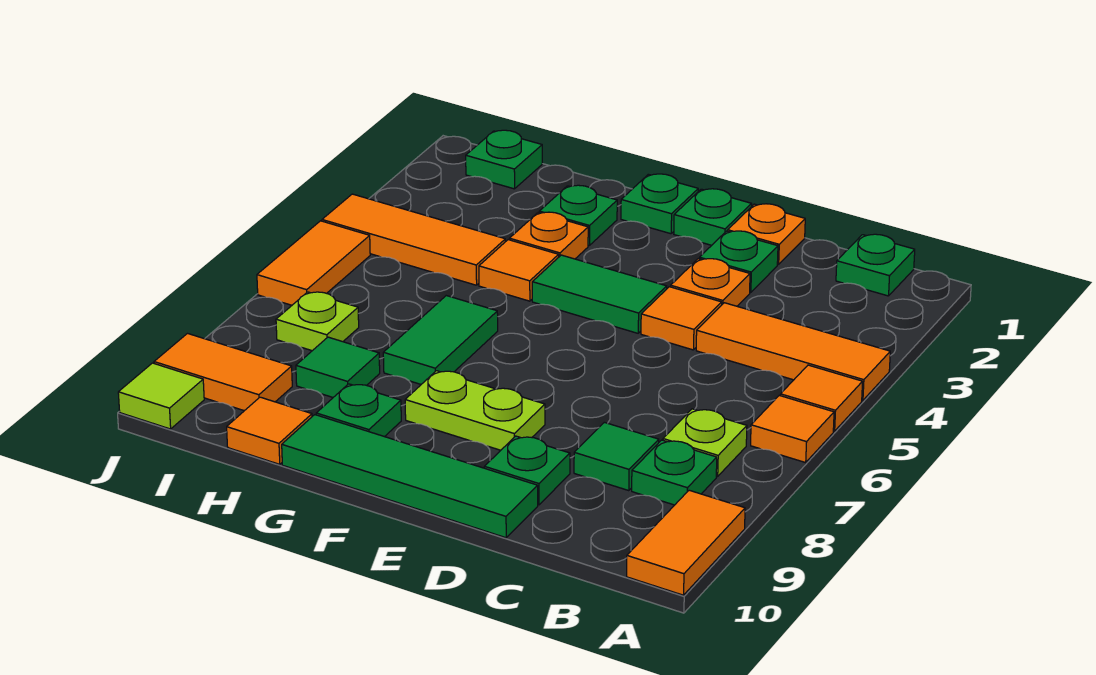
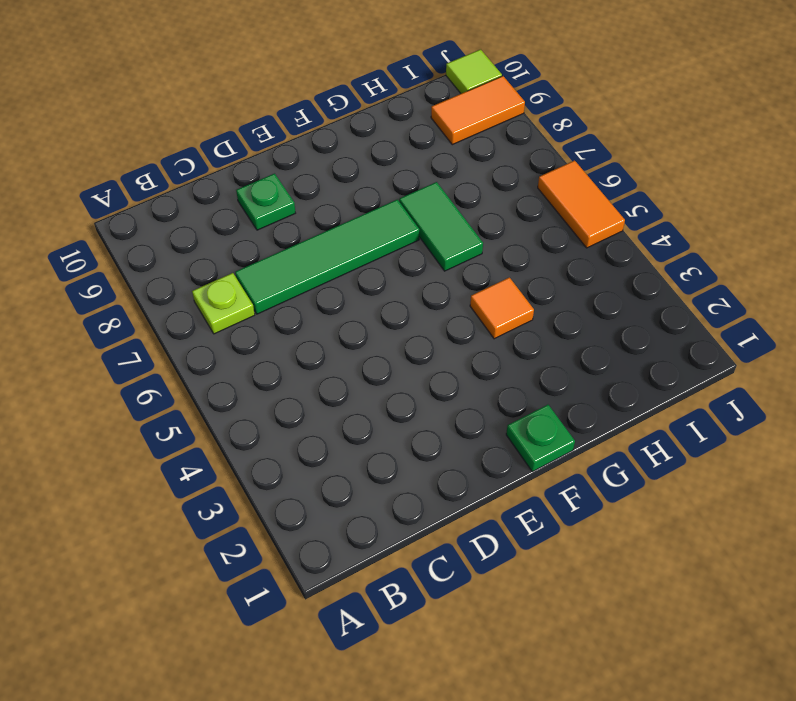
green 1x4 tile [235,199,419,314] -> green 1x4 tile moved to [282,415,538,538]
none -> orange 1x3 tile [696,303,890,400]
none -> orange 1x1 tile [780,365,863,431]
none -> orange 1x1 tile [751,395,834,463]
none -> orange 1x2 tile [627,490,745,595]

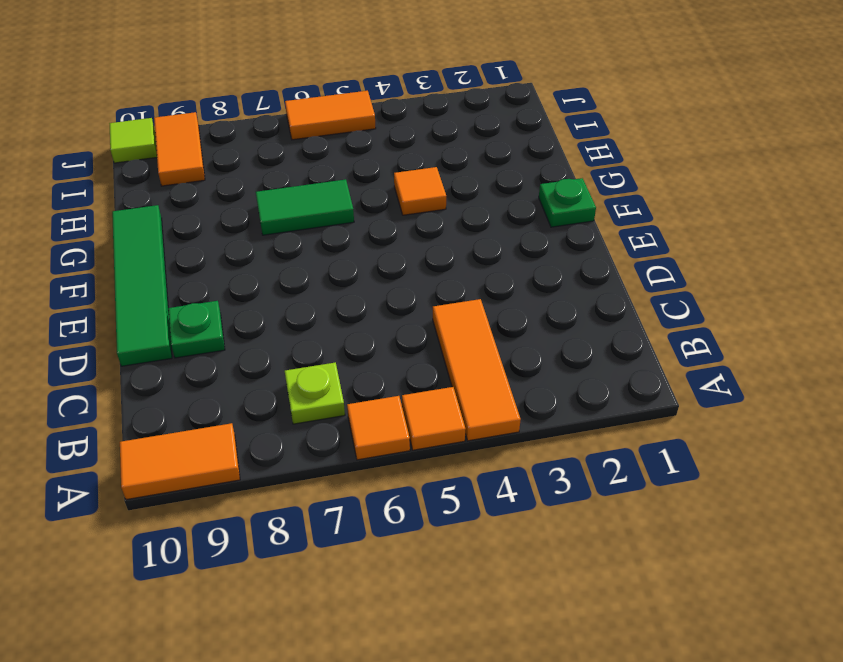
none -> green 1x1 plate [836,234,915,296]
none -> green 1x1 plate [632,440,717,505]
none -> green 1x1 tile [574,422,659,491]
none -> orange 1x1 plate [728,204,805,264]

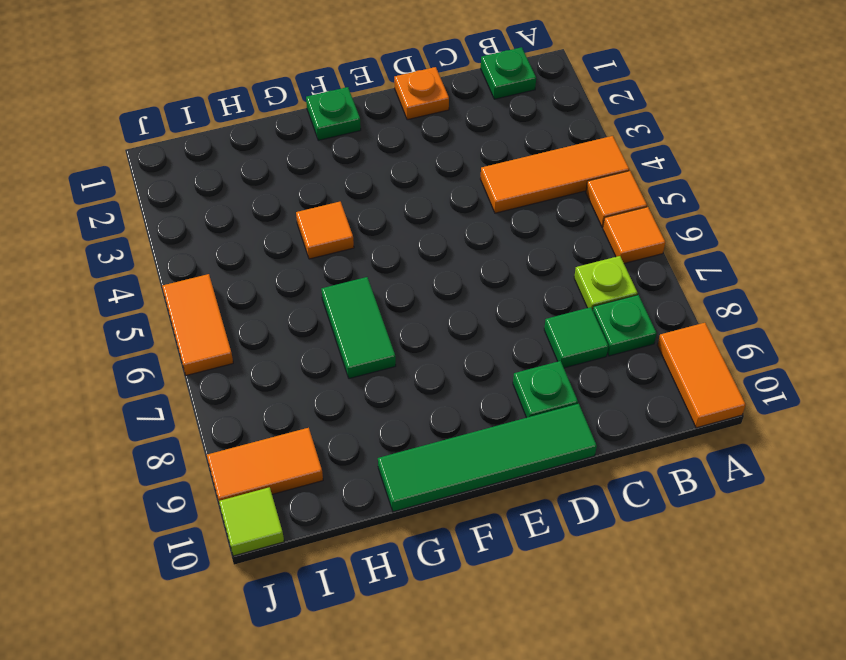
none -> green 1x1 plate [699,231,778,292]
none -> orange 1x1 plate [671,259,750,306]
none -> orange 1x1 tile [641,287,722,350]
none -> green 1x1 plate [674,189,752,245]

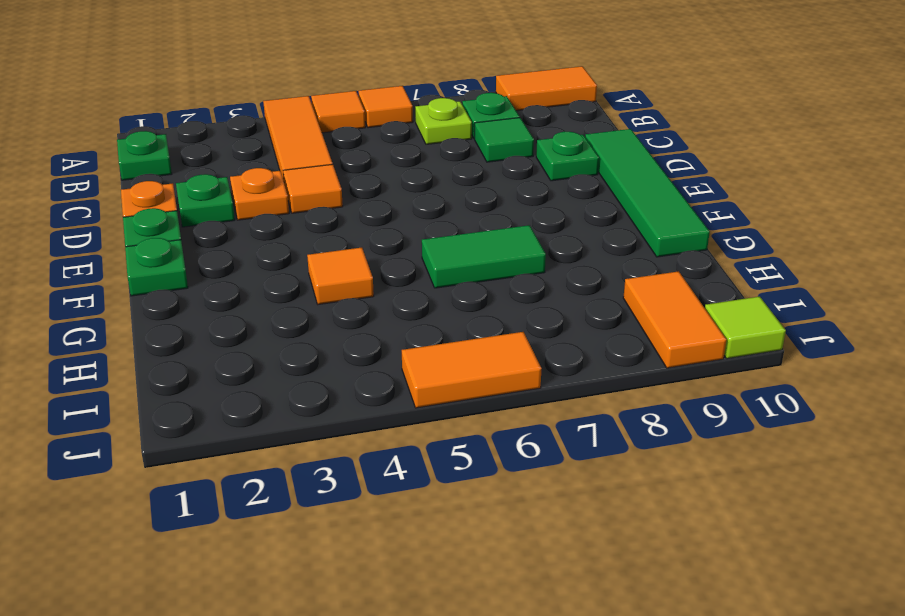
none -> green 1x2 tile [532,255,667,333]
none -> lime 1x2 plate [405,371,545,450]
none -> green 1x1 plate [539,185,617,246]
none -> orange 1x1 plate [509,212,588,259]

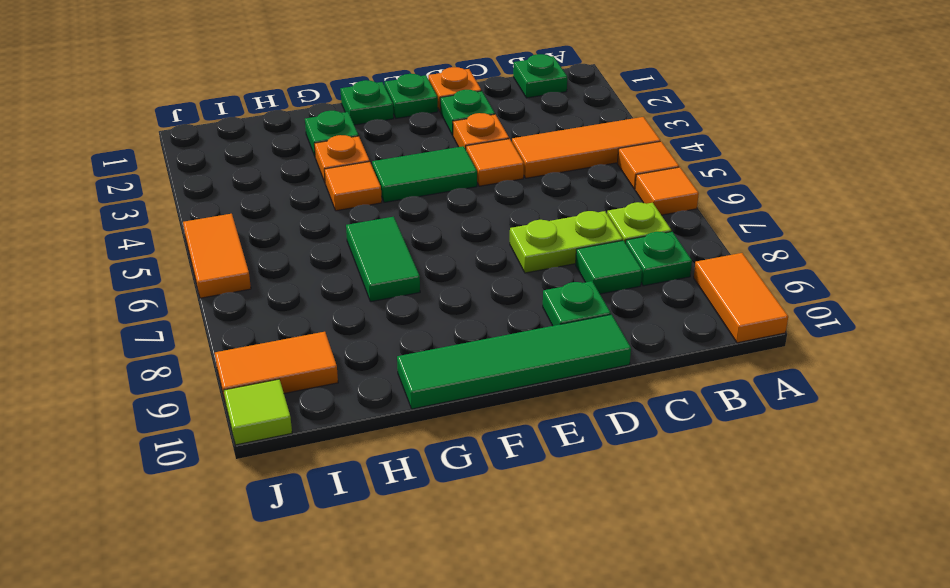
lime 1x2 plate [510,211,623,273] -> lime 1x2 plate moved to [405,371,545,450]
none -> green 1x1 plate [316,384,401,437]
none -> orange 1x3 tile [322,194,505,285]
none -> green 1x1 tile [296,337,380,397]
none -> orange 1x1 tile [227,397,312,464]

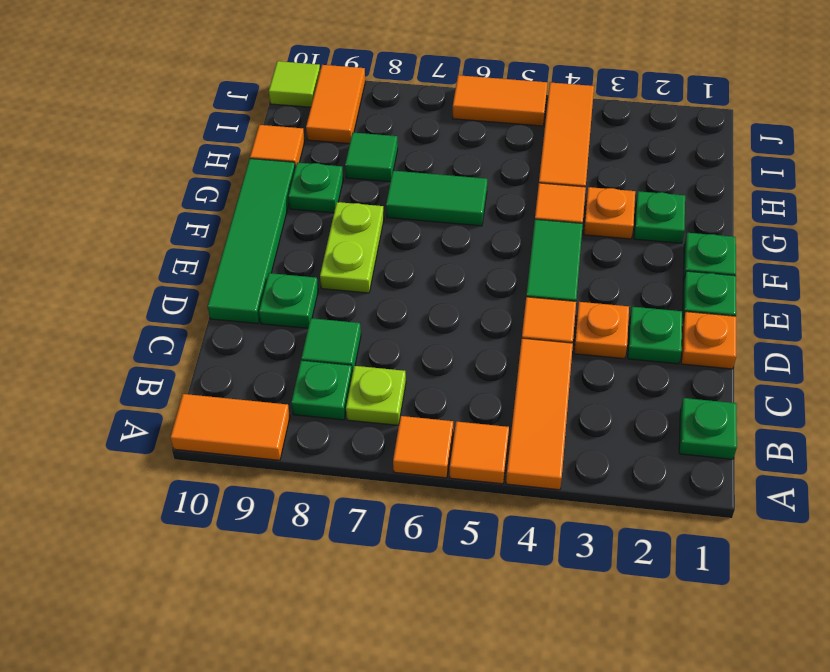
none -> green 1x1 plate [466,130,542,189]
none -> lime 1x1 plate [276,292,359,351]

